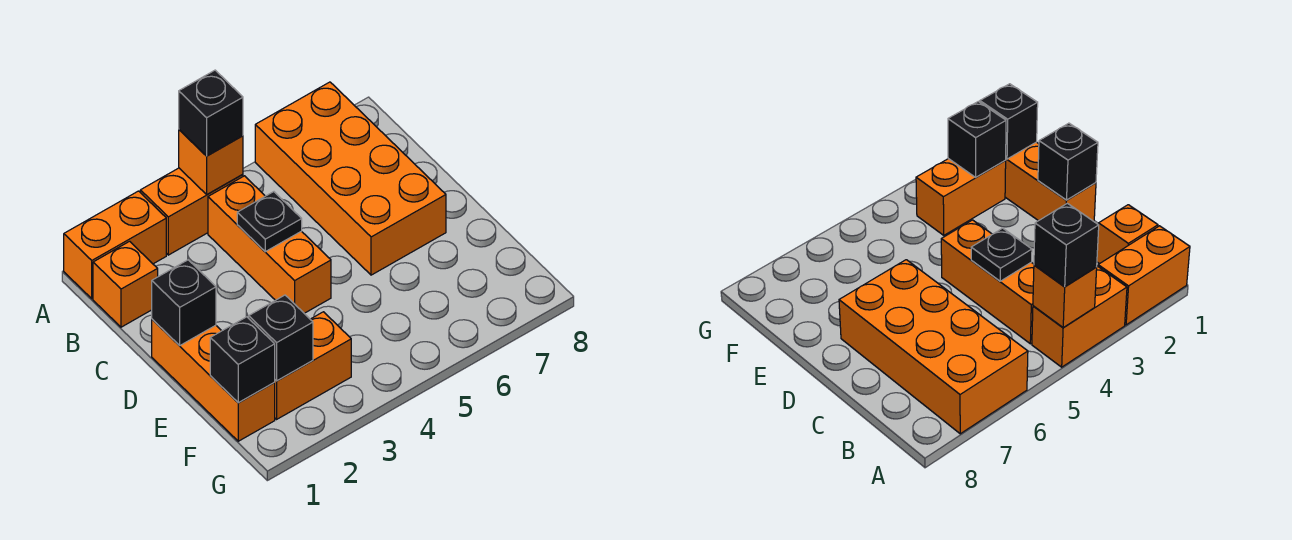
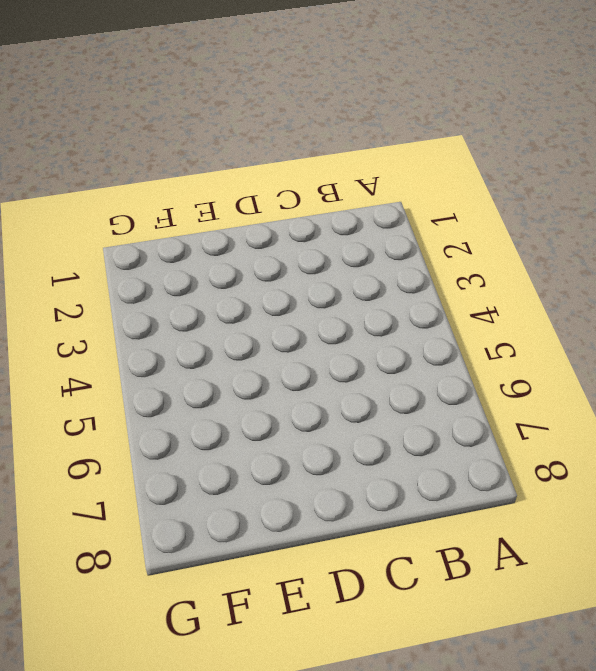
none -> orange 1x2 brick [64,191,166,299]
none -> orange 1x2 brick [140,168,243,255]
none -> orange 2x4 brick [255,82,446,275]

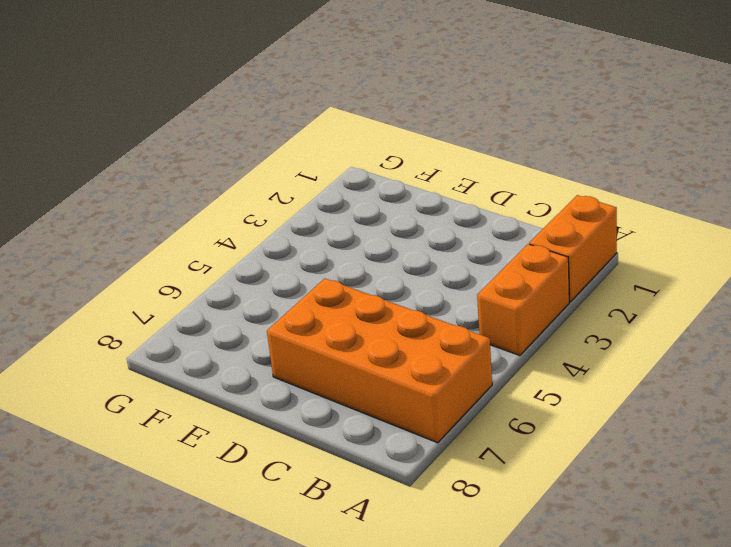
none -> orange 1x1 brick [93,241,158,327]
none -> orange 1x3 brick [208,176,331,313]
none -> orange 1x3 brick [152,319,275,441]

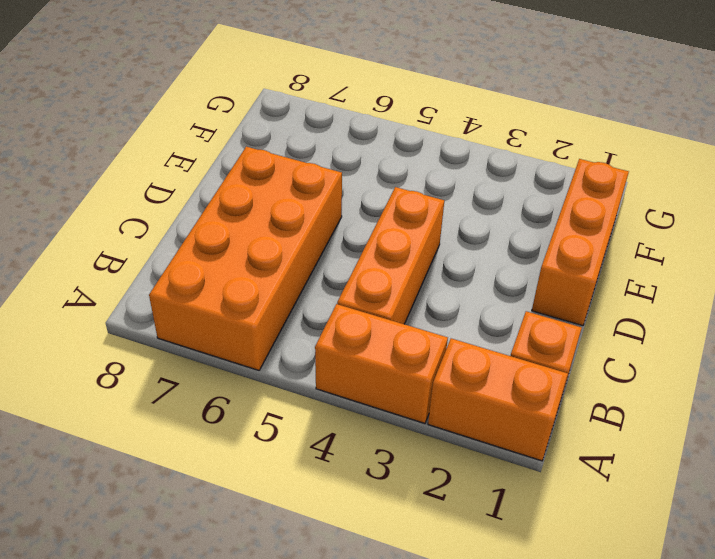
none -> orange 1x2 brick [274,312,351,419]
none -> orange 1x1 brick [179,130,243,194]
none -> black 1x1 plate [237,192,302,252]

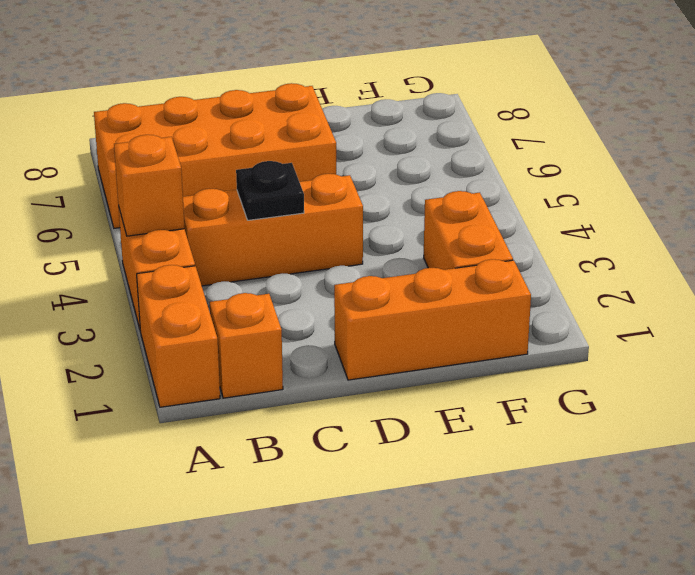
none -> black 1x1 brick [152,260,216,346]
none -> black 1x1 brick [210,317,275,403]
none -> black 1x1 brick [249,295,313,381]

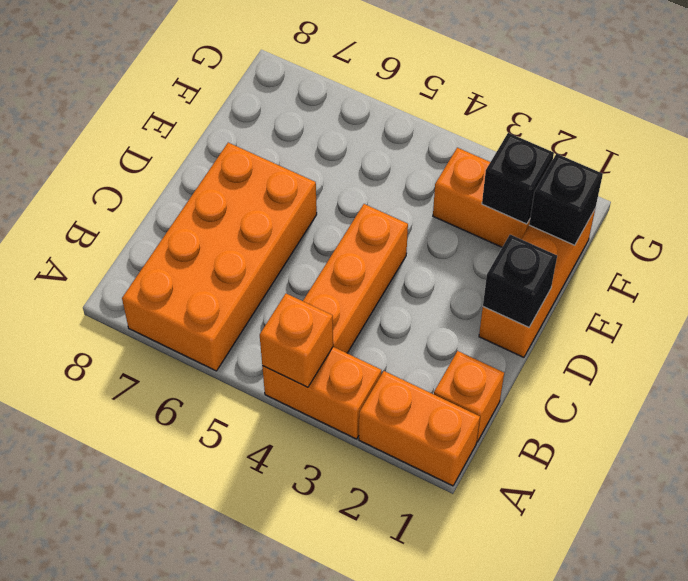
none -> black 1x1 plate [237,192,302,252]
none -> black 1x1 brick [179,70,243,156]

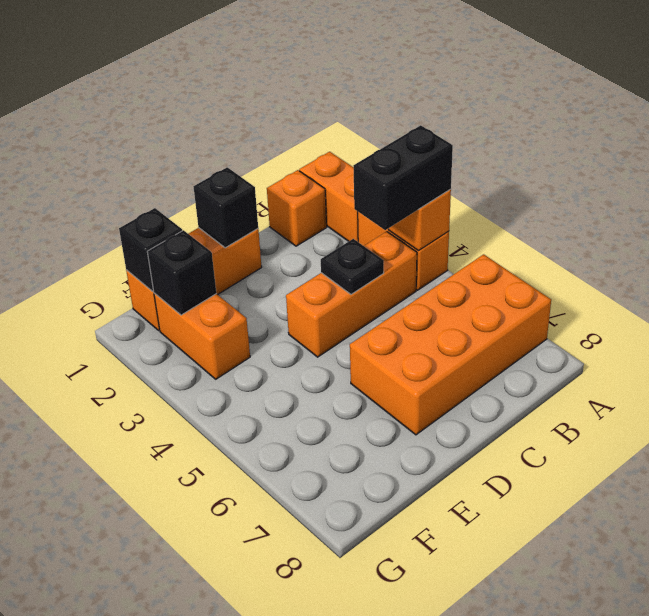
black 1x2 brick [353,125,453,230] -> black 1x1 brick [179,70,243,156]

